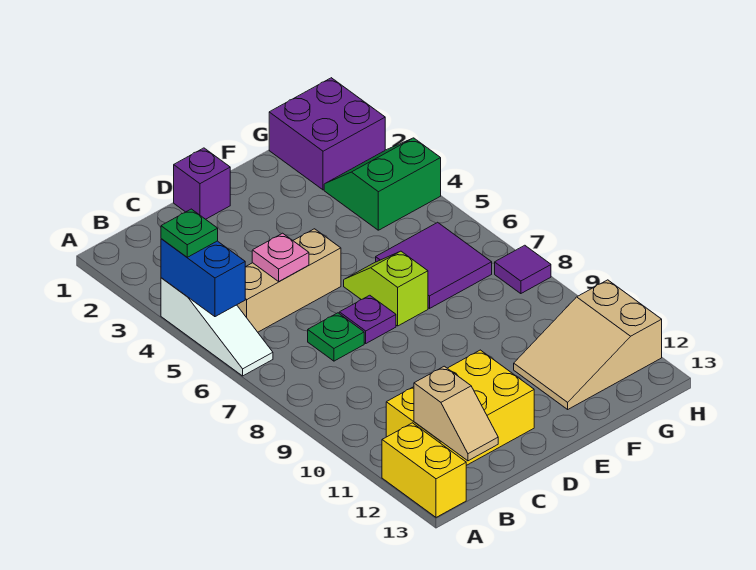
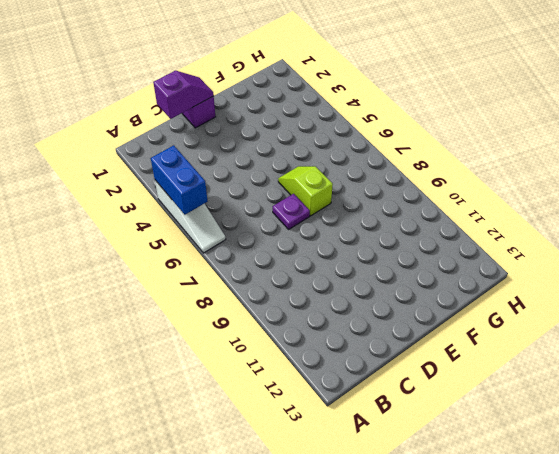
purple 1x2 slope [153,71,214,119] -> none
none -> yellow 1x2 brick [382,423,466,517]
none -> tan 1x3 brick [237,229,341,332]
none -> yellow 2x3 brick [386,350,534,465]

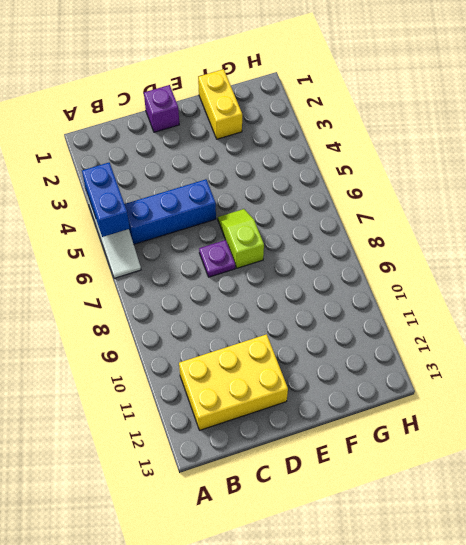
blue 1x3 brick [125,179,216,244] -> tan 1x3 brick [237,229,341,332]
yellow 1x2 brick [198,69,242,139] -> yellow 1x2 brick moved to [382,423,466,517]
none -> green 1x1 plate [308,313,364,361]
none -> purple 2x2 tile [376,222,492,308]
none -> tan 2x3 slope [514,280,662,409]

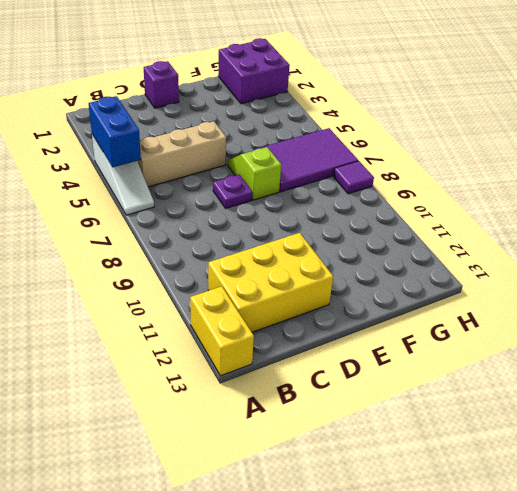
purple 2x3 tile [254,128,358,192] -> purple 2x2 tile [376,222,492,308]
none -> green 1x1 plate [308,313,364,361]
none -> tan 2x3 slope [514,280,662,409]
none -> green 2x2 slope [324,138,441,230]

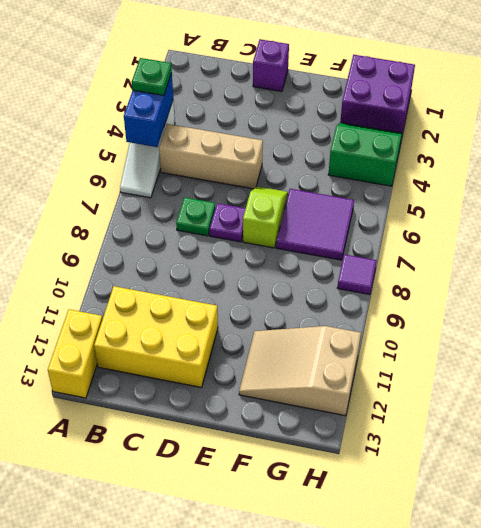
none -> tan 1x2 slope [414,366,498,461]
none -> pink 1x1 plate [252,233,309,281]

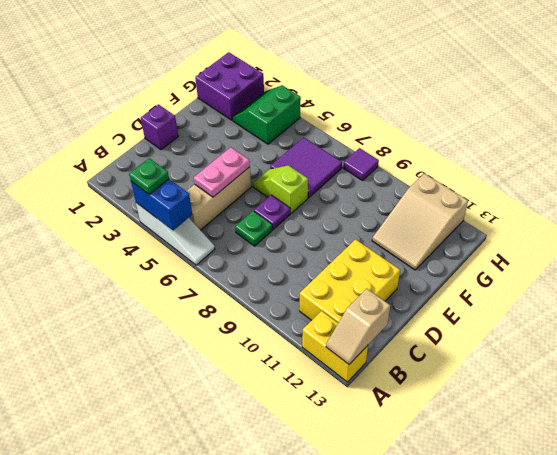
tan 1x2 slope [326,289,390,364] -> tan 1x2 slope turned to [414,366,498,461]
pink 1x2 plate [194,147,250,197] -> pink 1x1 plate [252,233,309,281]

